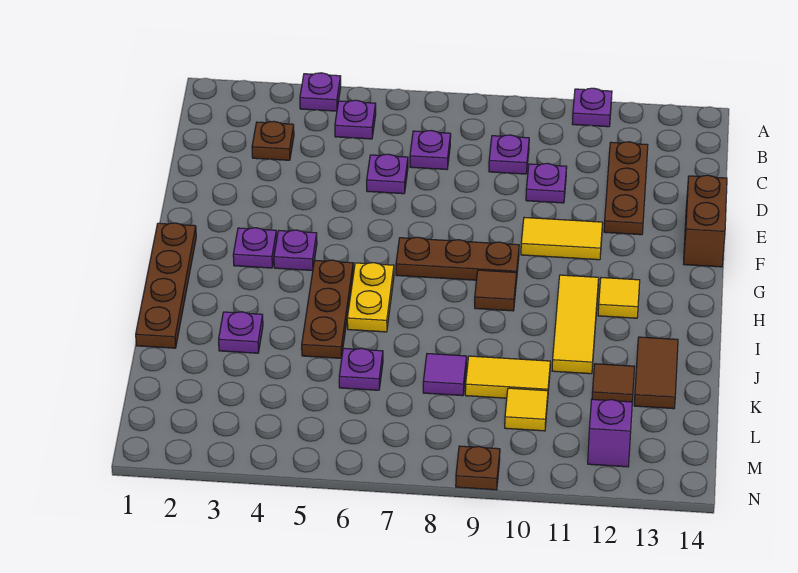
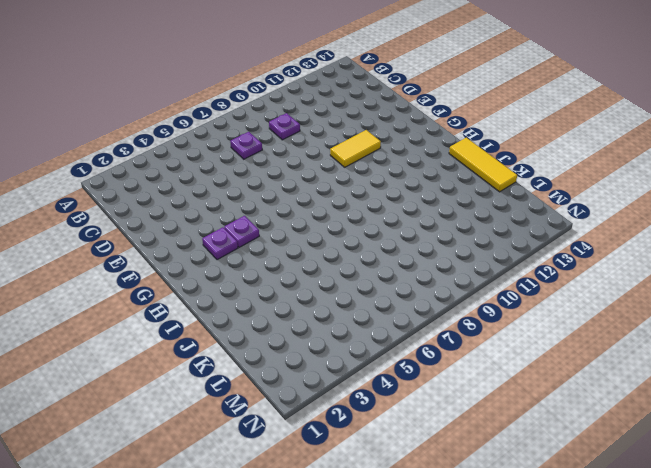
yellow 1x3 tile [449,138,517,192] -> yellow 1x3 tile moved to [552,275,599,374]
none -> purple 1x1 plate [300,73,341,111]
none -> purple 1x1 plate [572,88,612,127]
none -> purple 1x1 plate [335,100,376,139]

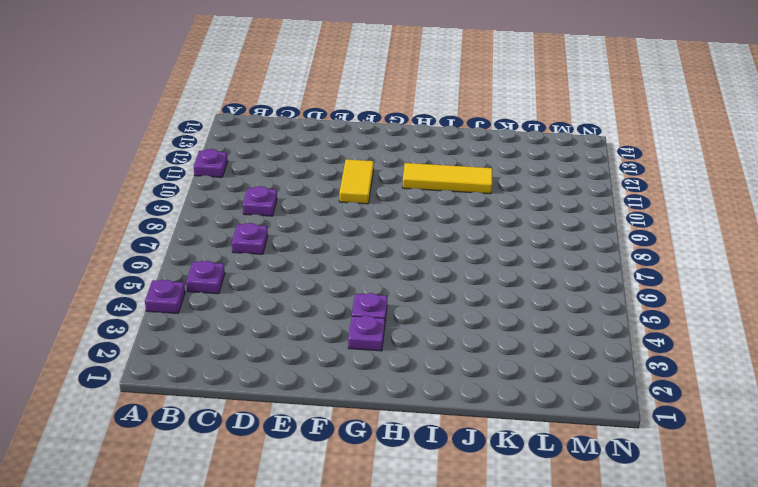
none -> brown 1x1 plate [252,121,294,160]
none -> brown 1x3 plate [604,142,648,235]
none -> purple 1x1 plate [367,154,408,194]

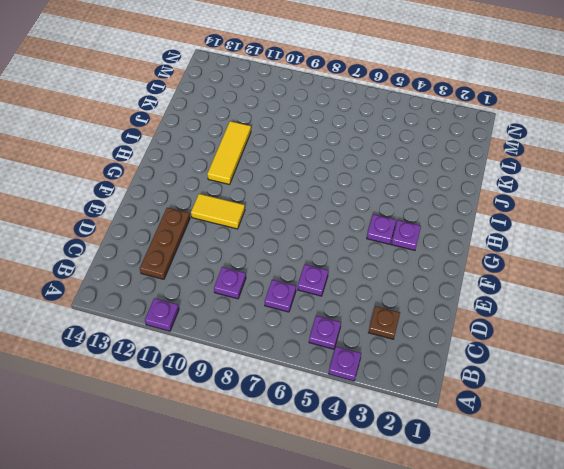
none -> purple 1x1 plate [526,163,567,203]
none -> brown 1x2 brick [684,175,727,267]
none -> brown 1x4 plate [136,223,196,348]

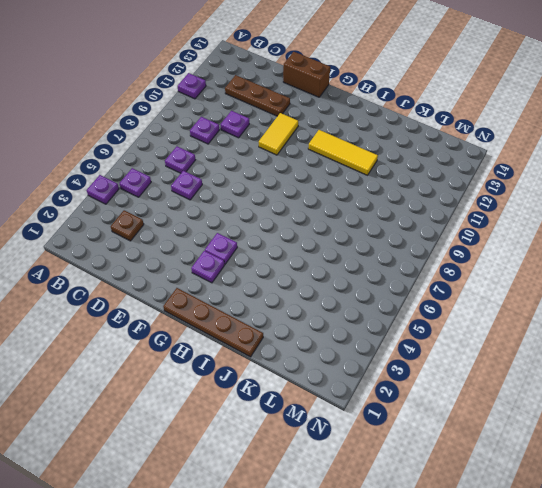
none -> brown 1x3 plate [396,237,519,281]
none -> brown 1x3 plate [302,260,353,358]
none -> yellow 1x2 plate [347,263,394,332]

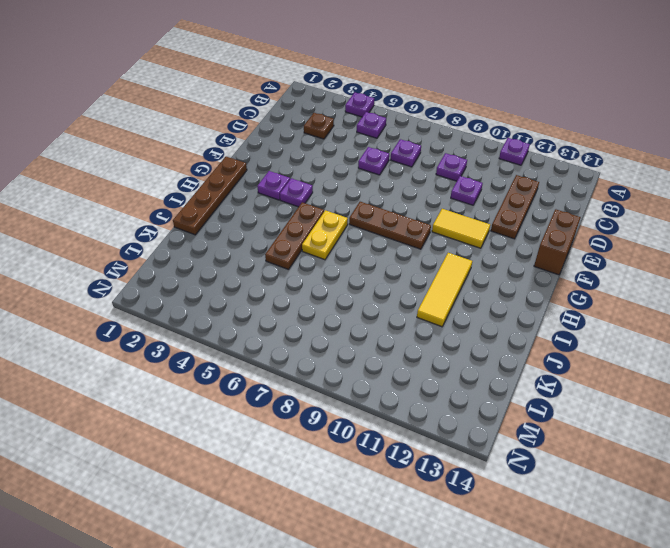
none -> brown 1x1 tile [475,270,517,311]
none -> yellow 1x1 tile [598,278,640,318]
none -> purple 1x1 plate [219,312,263,353]

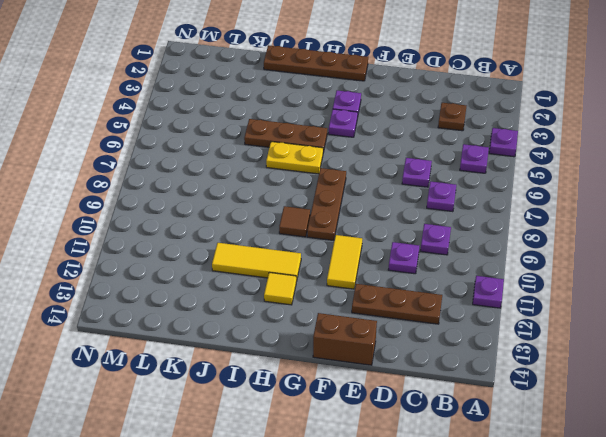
none -> purple 1x1 plate [219,312,263,353]
none -> brown 1x2 tile [634,337,678,409]
none -> purple 1x1 plate [339,348,383,390]

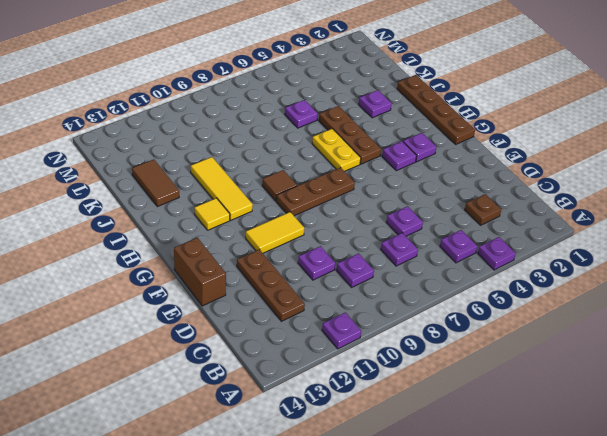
none -> purple 1x1 tile [423,354,467,396]
none -> yellow 1x2 tile [465,356,550,398]
none -> brown 1x1 tile [592,364,635,402]

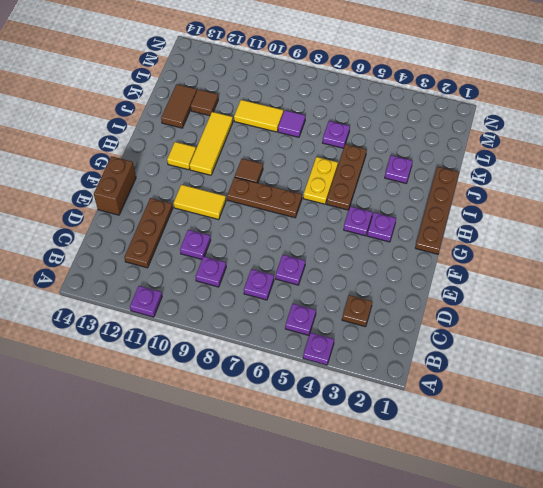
none -> yellow 1x1 tile [505,388,548,431]
none -> purple 1x1 brick [588,399,632,467]
none -> brown 1x1 plate [456,446,500,490]

